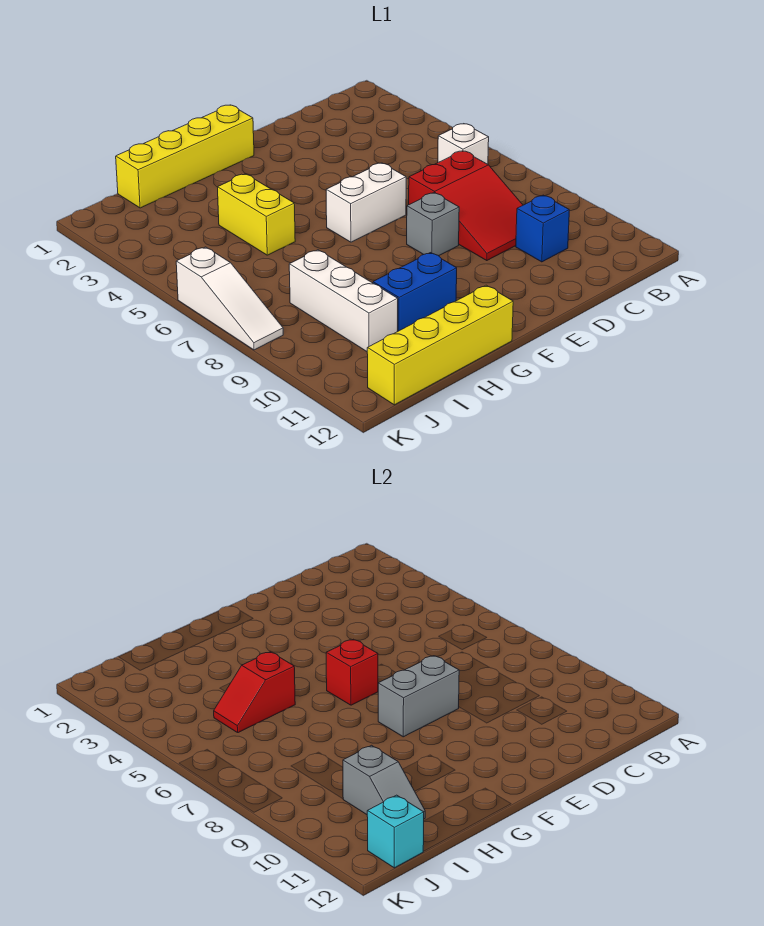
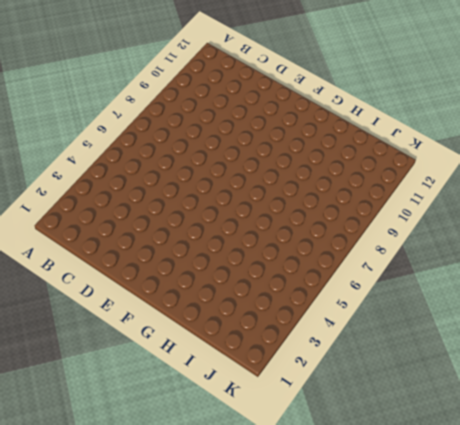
none -> white 1x1 brick [438,124,489,164]
none -> red 2x3 slope [409,151,523,261]
none -> blue 1x1 brick [516,195,569,262]

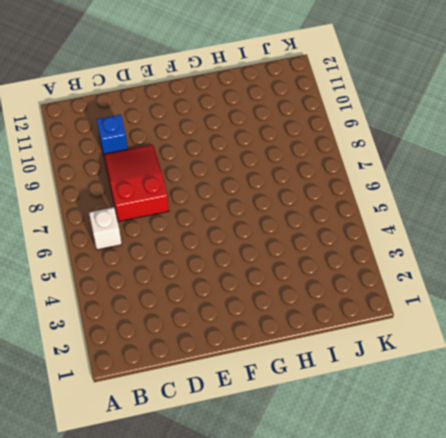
none -> white 1x2 brick [326,163,406,242]
none -> grey 1x1 brick [407,193,459,256]
none -> yellow 1x4 brick [116,105,254,208]

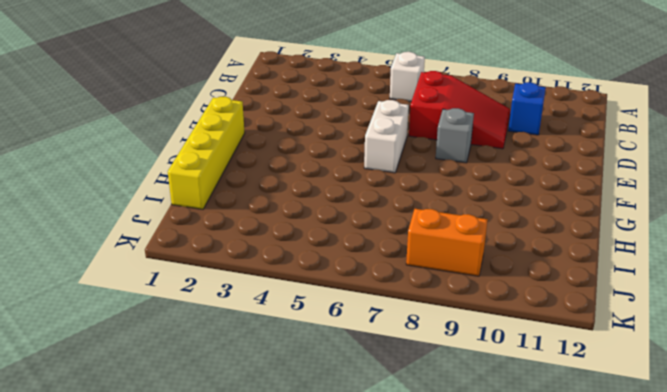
orange 1x2 brick [406,209,488,276] -> none
none -> blue 1x2 brick [373,253,457,331]
none -> yellow 1x4 brick [367,285,513,405]
none -> yellow 1x2 brick [218,174,295,255]

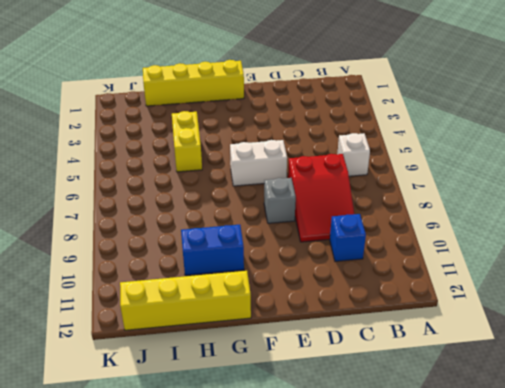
none -> white 1x3 brick [289,250,398,351]
none -> white 1x3 slope [176,247,283,350]
none -> grey 1x2 brick [378,656,459,737]

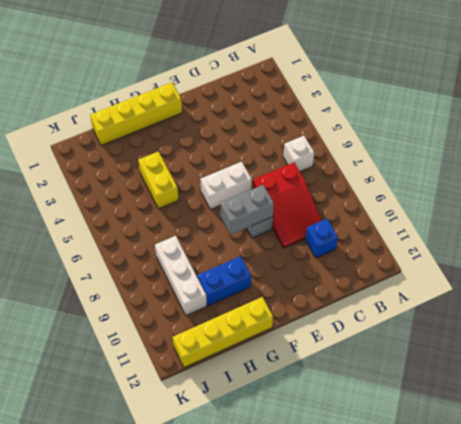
none -> white 1x3 slope [176,247,283,350]
none -> red 1x1 brick [326,639,378,705]
none -> red 1x2 slope [214,652,295,733]

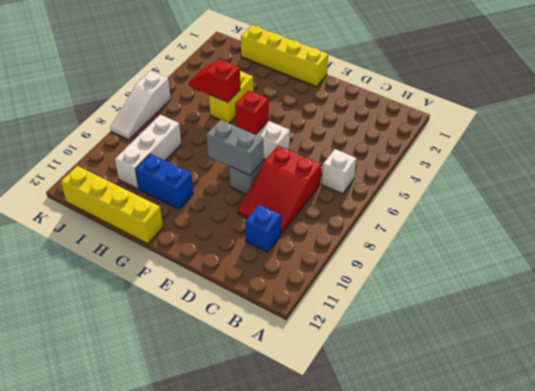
none -> grey 1x2 slope [343,745,425,819]
none -> cyan 1x1 brick [367,795,424,868]

